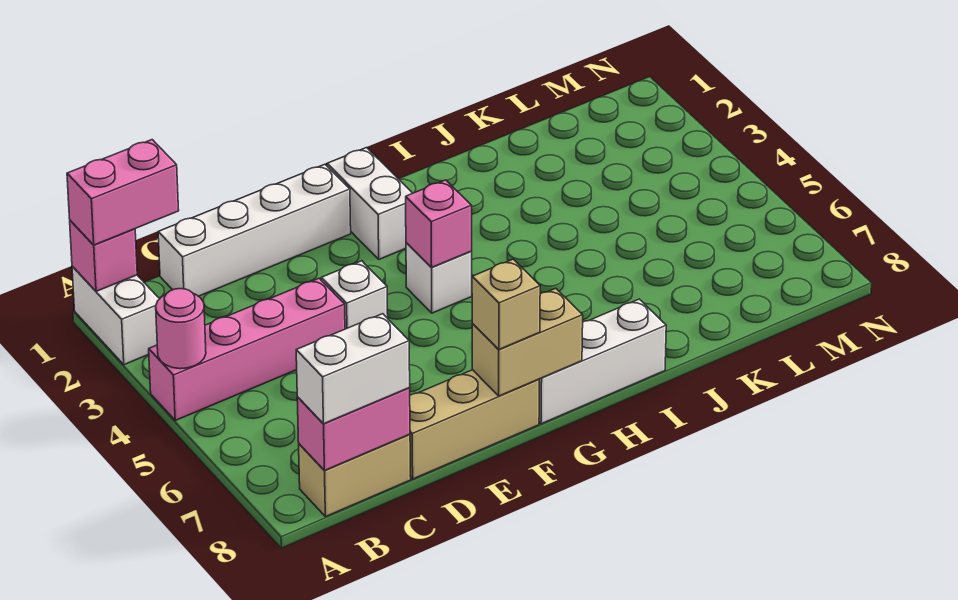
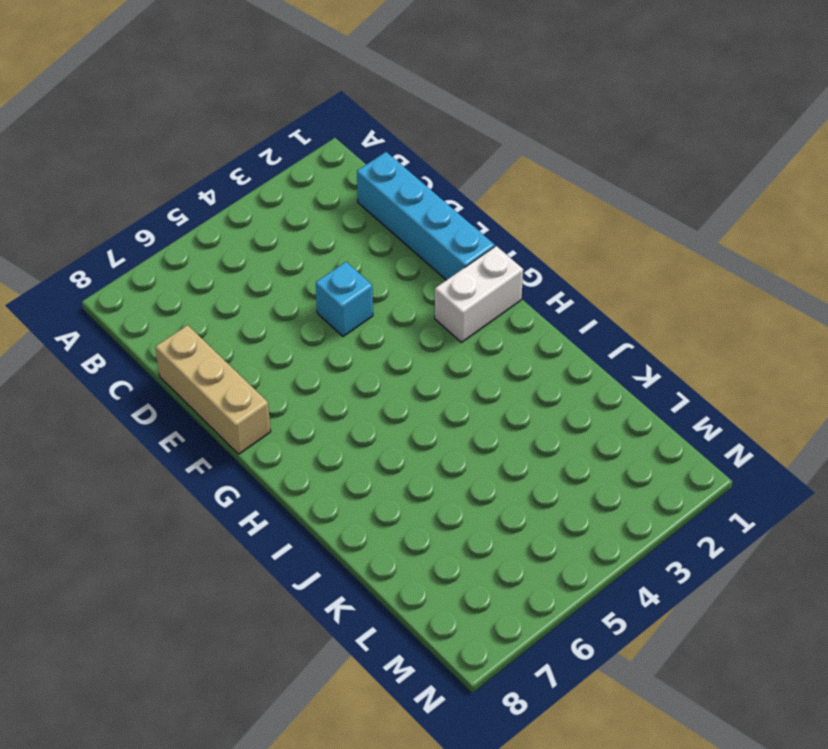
cyan 1x4 brick [357,152,495,280] -> white 1x4 brick [158,164,351,296]
cyan 1x1 brick [316,262,373,336] -> white 1x1 brick [321,261,388,329]
none -> white 1x2 brick [72,267,159,365]
none -> pink 1x4 brick [149,278,345,420]
none -> tan 1x2 brick [299,434,411,517]

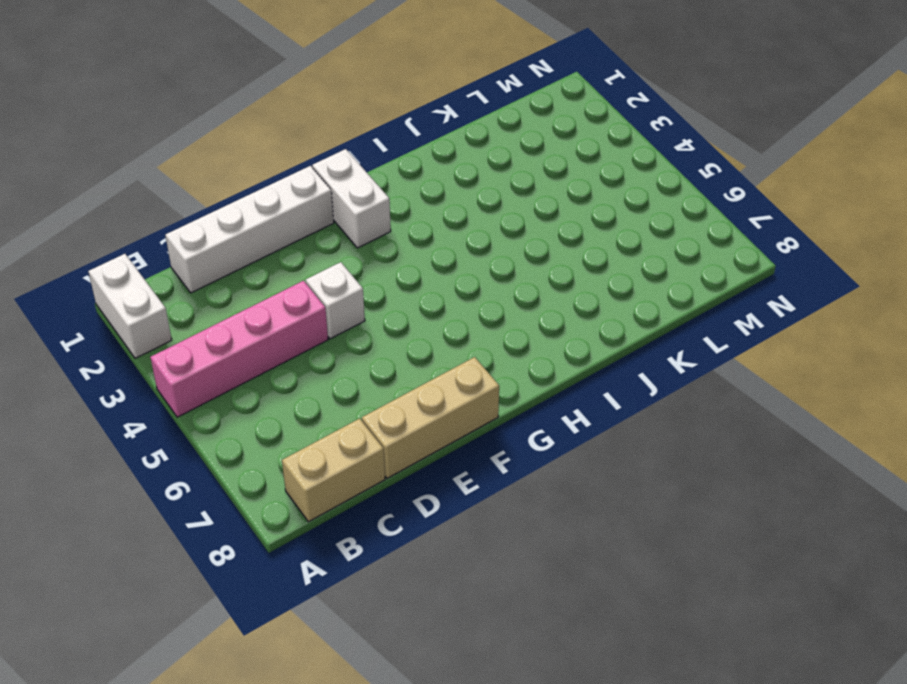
none -> white 1x1 brick [406,243,472,313]
none -> white 1x3 brick [539,299,666,424]
none -> pink 1x1 brick [70,221,137,291]

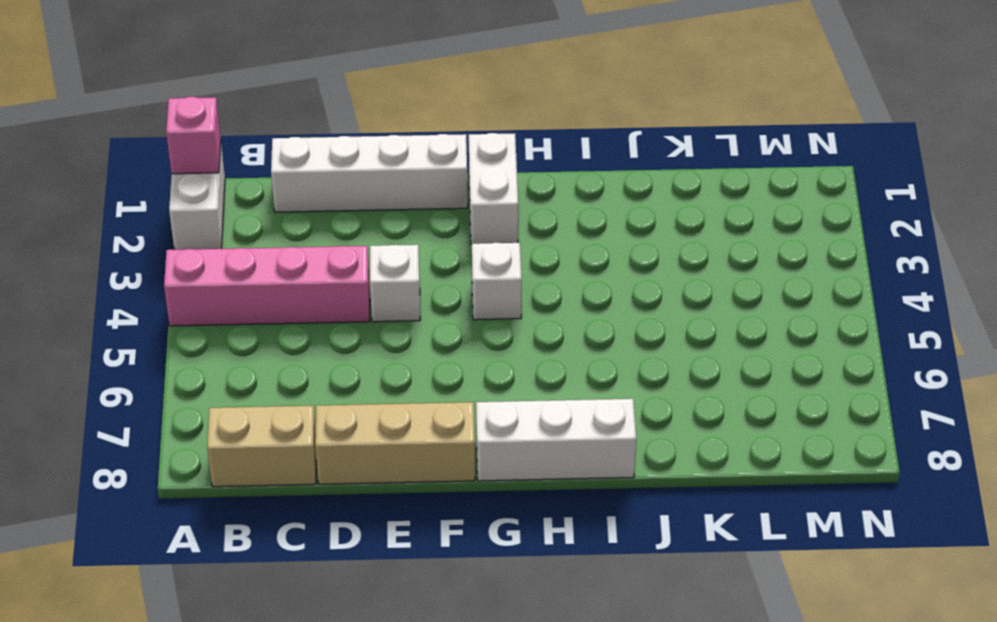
none -> pink 1x1 round brick [156,289,206,369]
none -> pink 1x2 brick [297,388,410,471]
none -> tan 1x2 brick [472,288,583,396]

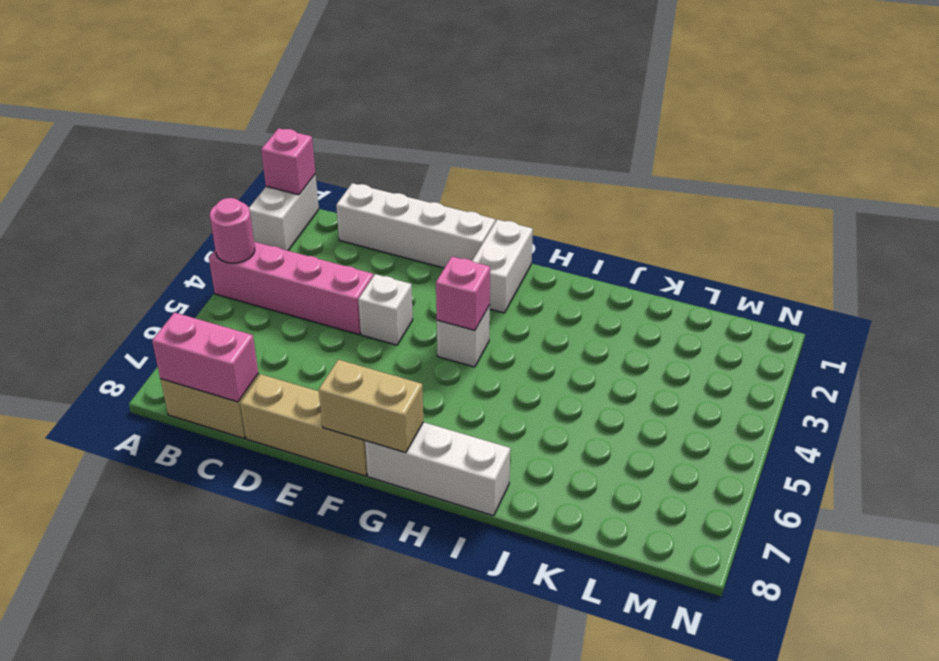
none -> pink 1x2 brick [67,140,179,245]
none -> white 1x2 brick [296,314,410,424]
none -> tan 1x1 brick [472,259,540,349]

